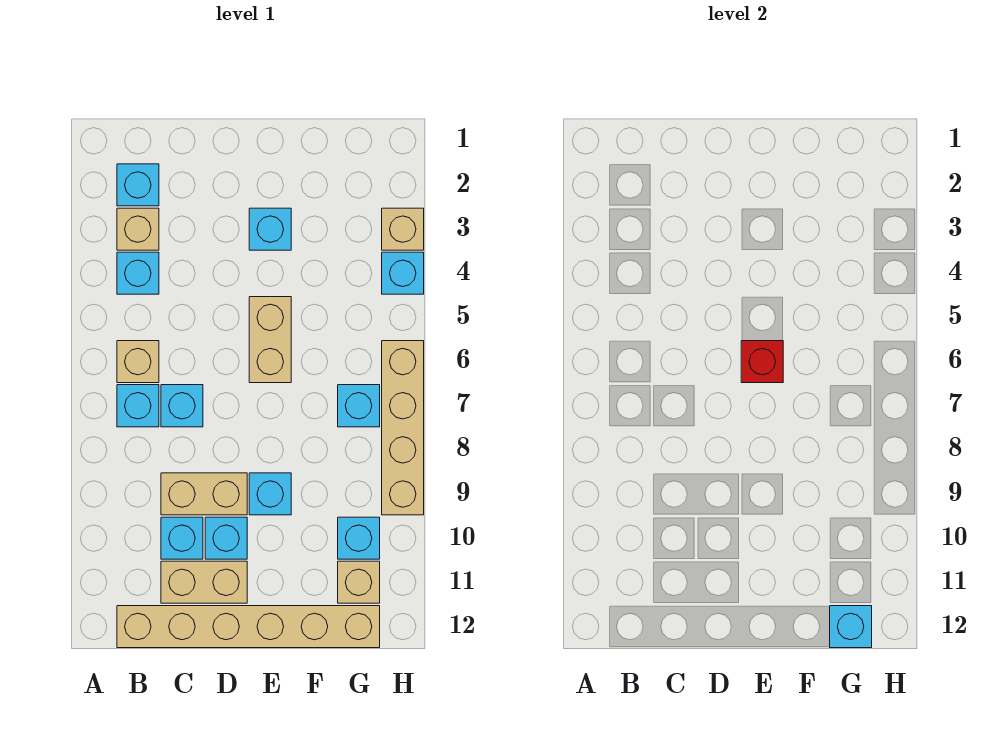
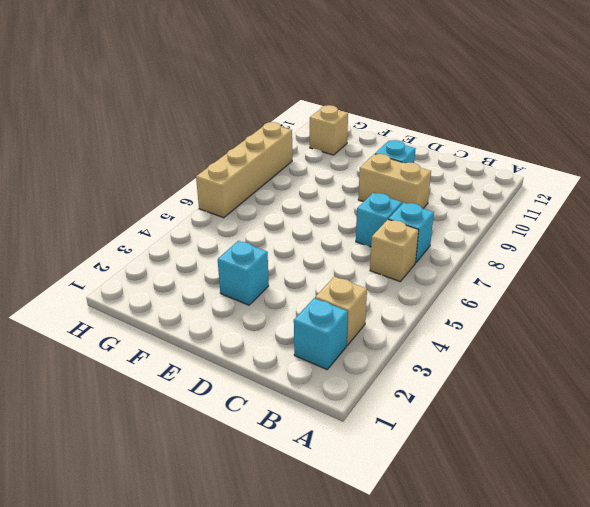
none -> cyan 1x1 brick [117,252,159,294]
none -> tan 1x6 brick [117,606,380,648]
none -> cyan 1x1 brick [161,517,203,559]

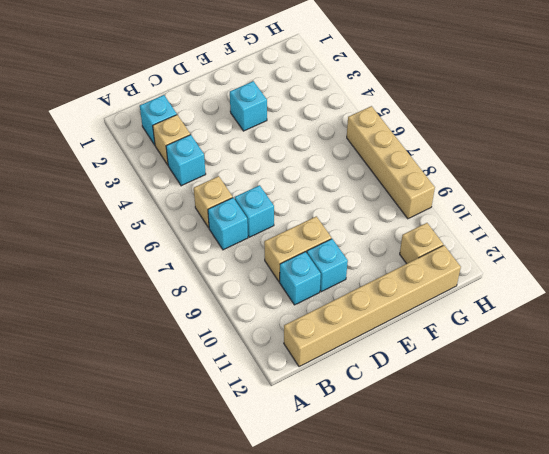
none -> tan 1x2 brick [161,561,247,603]
none -> tan 1x2 brick [249,297,291,383]
none -> cyan 1x1 brick [249,473,291,515]

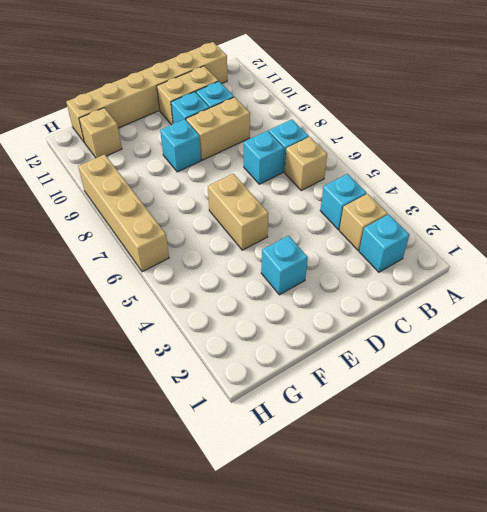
none -> cyan 1x1 brick [338,385,380,427]
none -> cyan 1x1 brick [338,517,380,559]
none -> tan 1x1 brick [382,208,424,250]

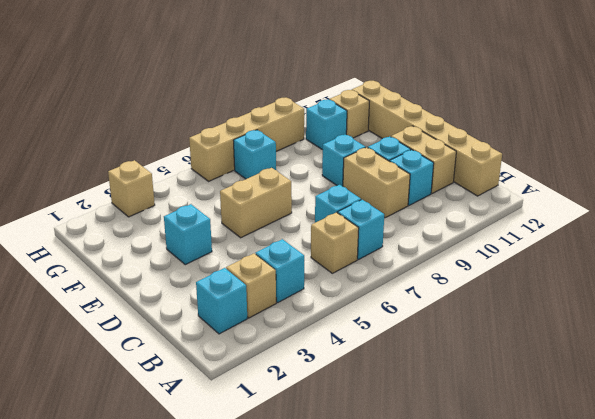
none -> cyan 1x1 brick [382,252,424,294]
none -> red 1x1 brick [741,341,783,383]
none -> cyan 1x1 brick [830,606,872,648]

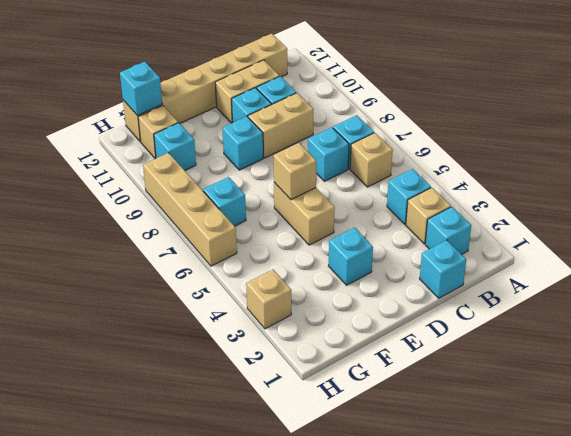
cyan 1x1 brick [419,240,466,298] -> cyan 1x1 brick moved to [382,252,424,294]
tan 1x1 brick [274,143,316,200] -> red 1x1 brick [741,341,783,383]

